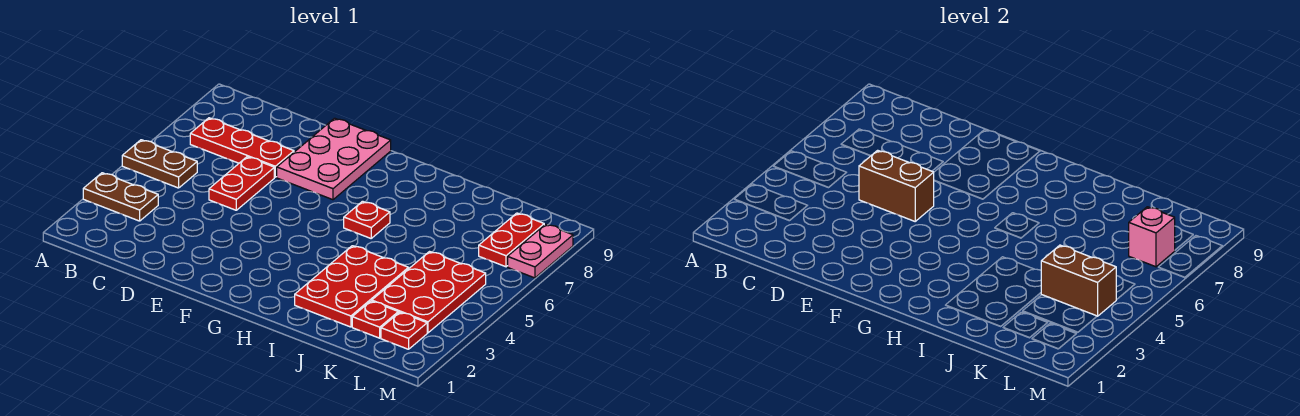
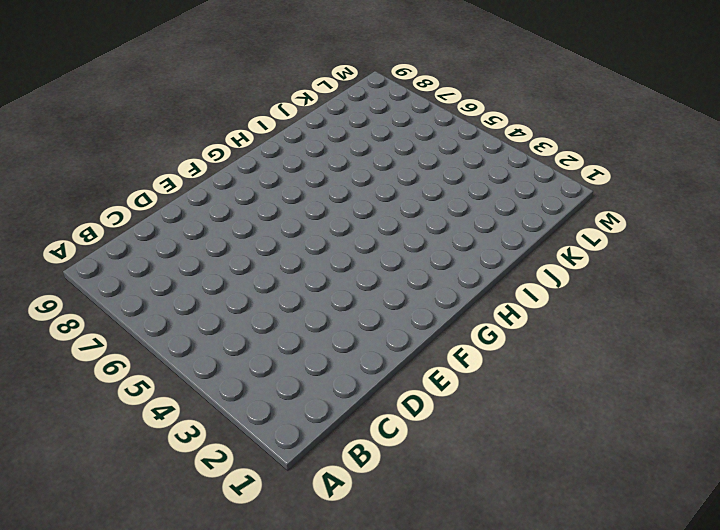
none -> brown 1x2 plate [83,173,158,221]
none -> brown 1x2 plate [122,140,197,188]
none -> red 1x3 plate [190,118,294,177]

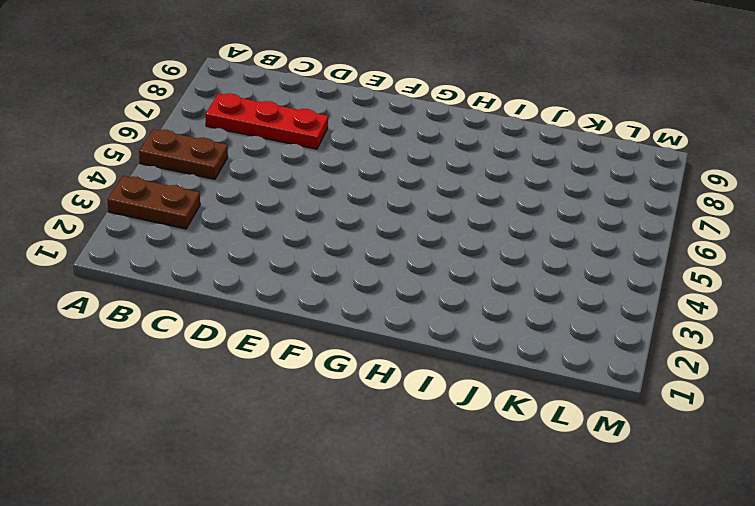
none -> red 1x2 plate [209,157,274,210]
none -> pink 2x3 plate [277,118,391,200]
none -> red 1x1 plate [344,201,390,238]

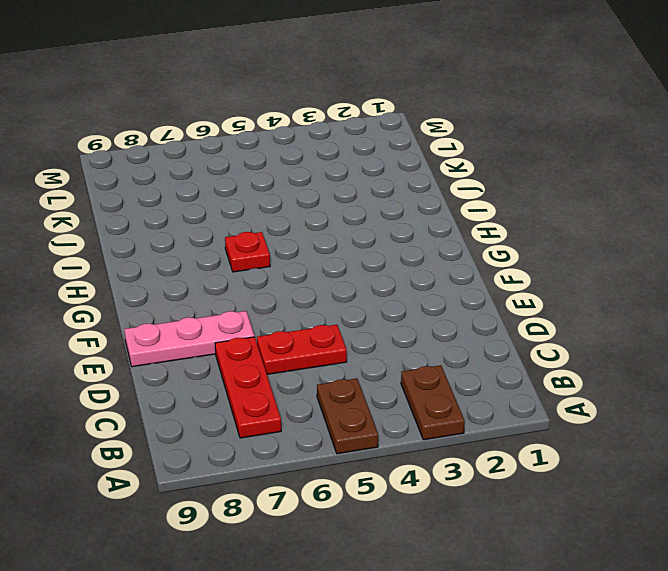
pink 1x3 plate [124,311,254,367] -> pink 2x3 plate [277,118,391,200]
none -> red 2x3 plate [295,246,409,327]
none -> red 1x1 plate [352,301,398,338]
none -> red 2x3 plate [372,252,486,333]

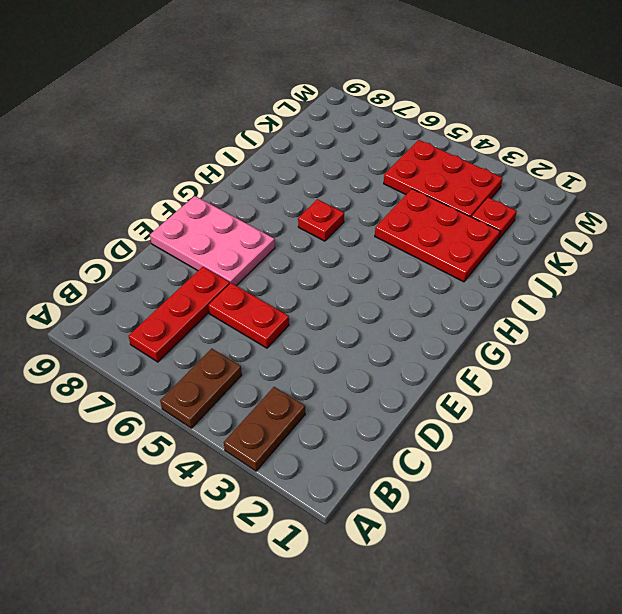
none -> red 1x1 plate [381,312,427,349]
none -> red 1x2 plate [479,213,544,267]
none -> pink 1x2 plate [508,224,573,278]

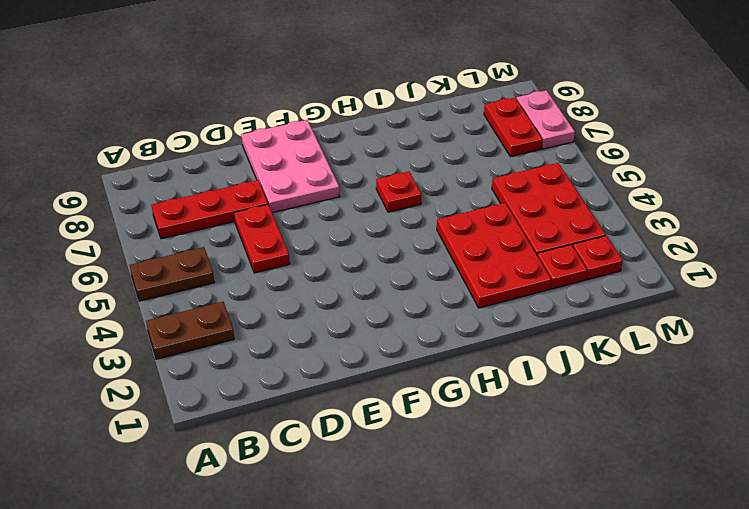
none -> brown 1x2 brick [859,150,934,221]
none -> brown 1x2 brick [1041,245,1116,316]
none -> pink 1x1 brick [1129,207,1175,267]

